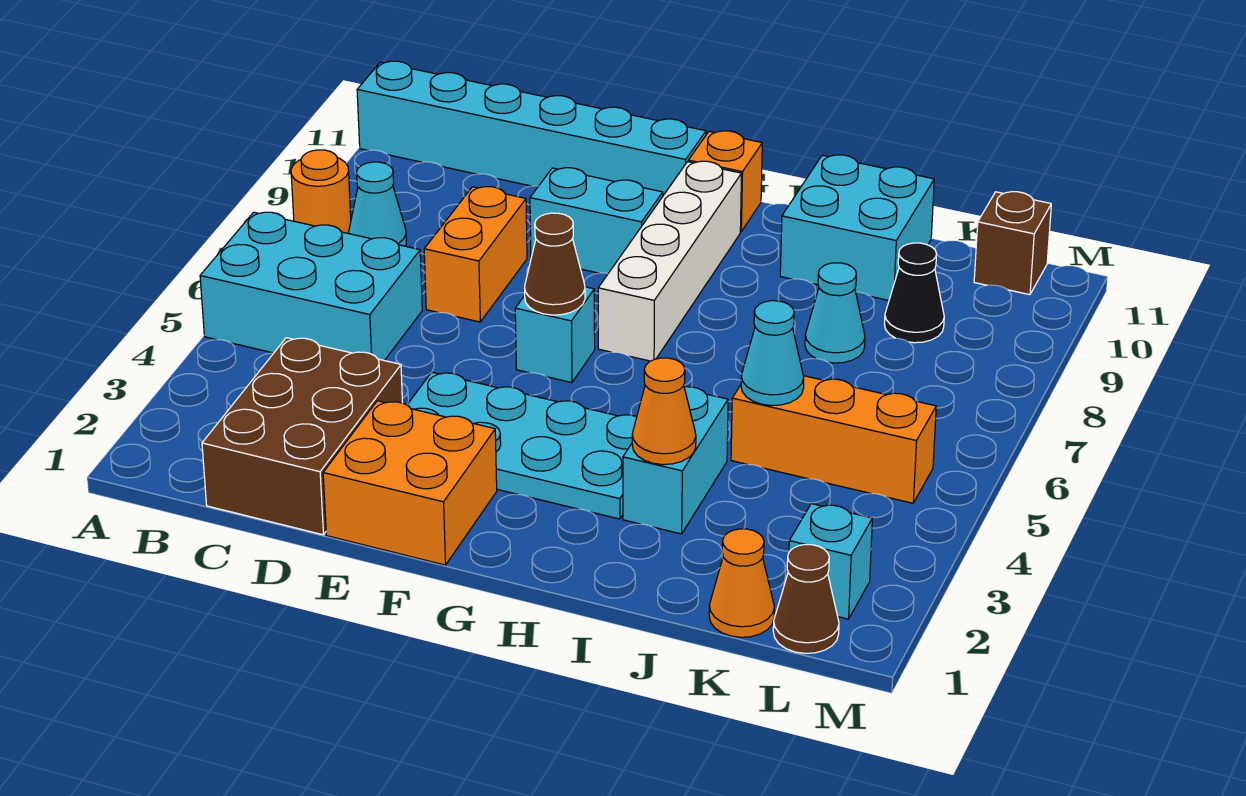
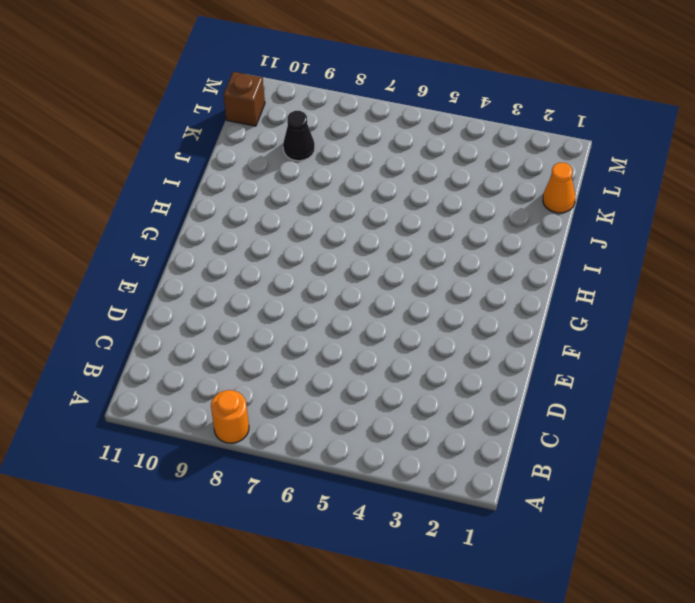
none -> cyan 2x3 brick [200,212,422,361]
none -> cyan 1x6 brick [357,61,706,195]
none -> cyan 1x1 cone [349,162,406,246]

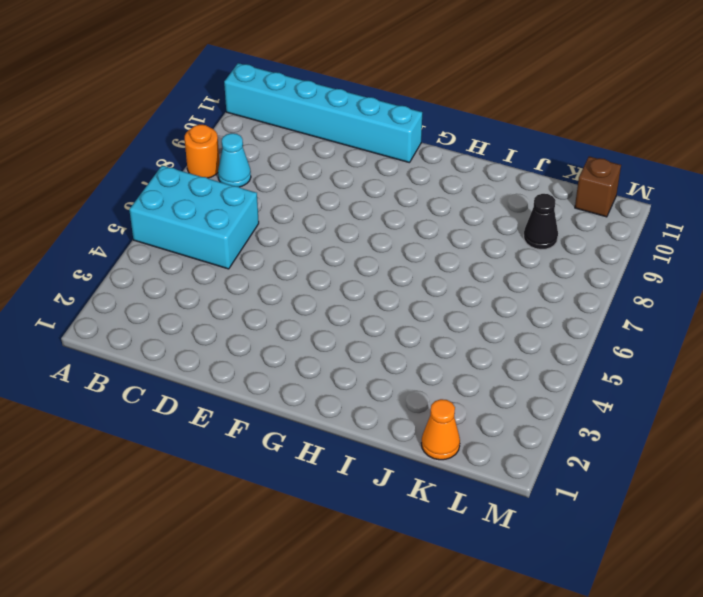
none -> brown 2x3 brick [202,338,402,535]
none -> orange 1x2 brick [424,187,527,322]
none -> orange 2x2 brick [323,401,497,565]

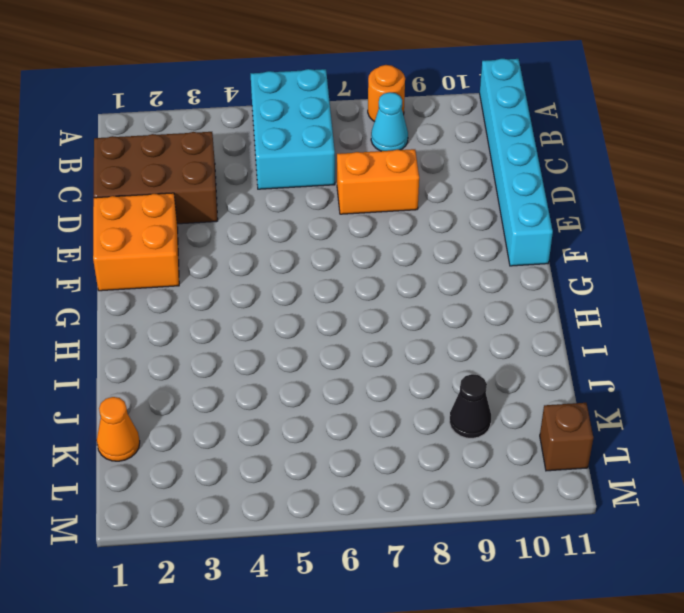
none -> cyan 2x4 plate [407,372,637,519]
none -> cyan 1x2 brick [530,168,663,273]
none -> cyan 1x1 brick [515,287,595,383]

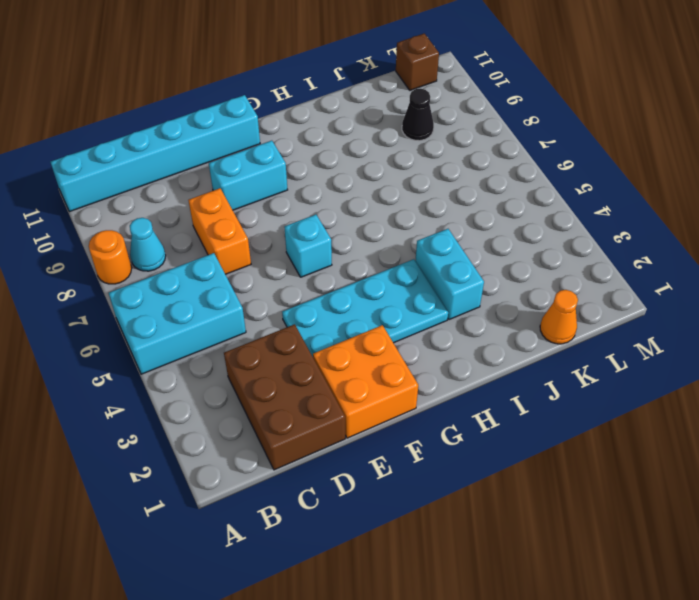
none -> white 1x4 brick [598,161,742,361]
none -> orange 1x1 brick [688,131,762,232]
none -> cyan 2x2 brick [780,155,934,300]

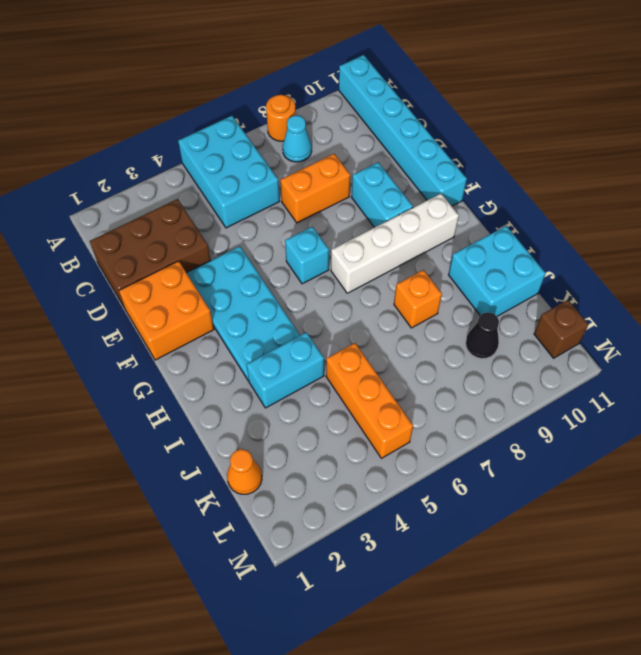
orange 1x1 brick [394,270,442,328] -> orange 1x1 brick moved to [688,131,762,232]
none -> cyan 1x1 cone [805,263,865,363]
none -> brown 1x1 cone [773,545,839,653]
none -> cyan 1x1 brick [789,504,872,619]

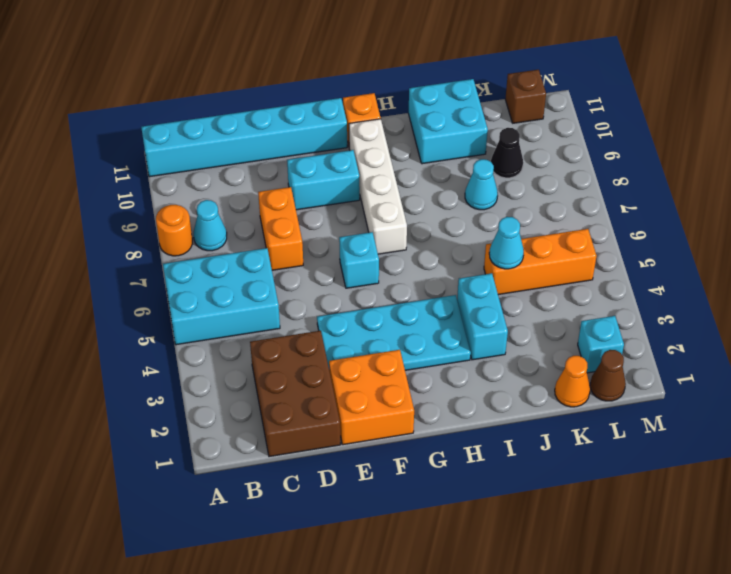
none -> brown 1x1 cone [525,213,585,315]
none -> orange 1x1 cone [632,358,696,465]

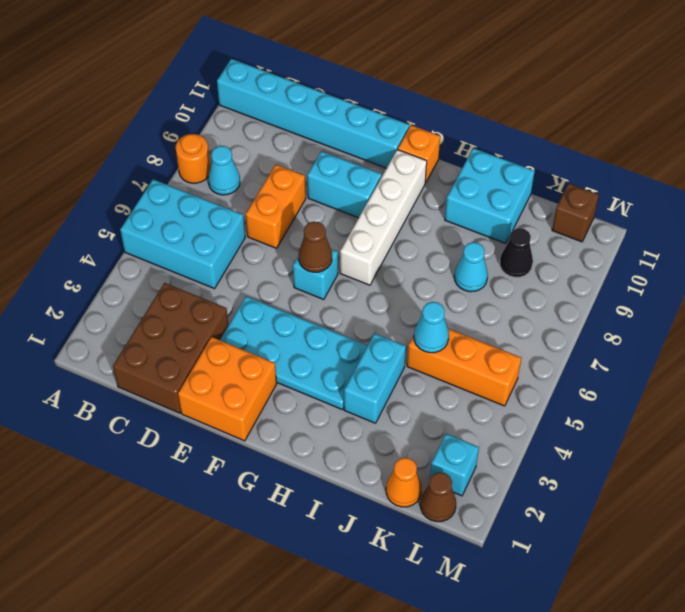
none -> orange 1x1 cone [632,358,696,465]

